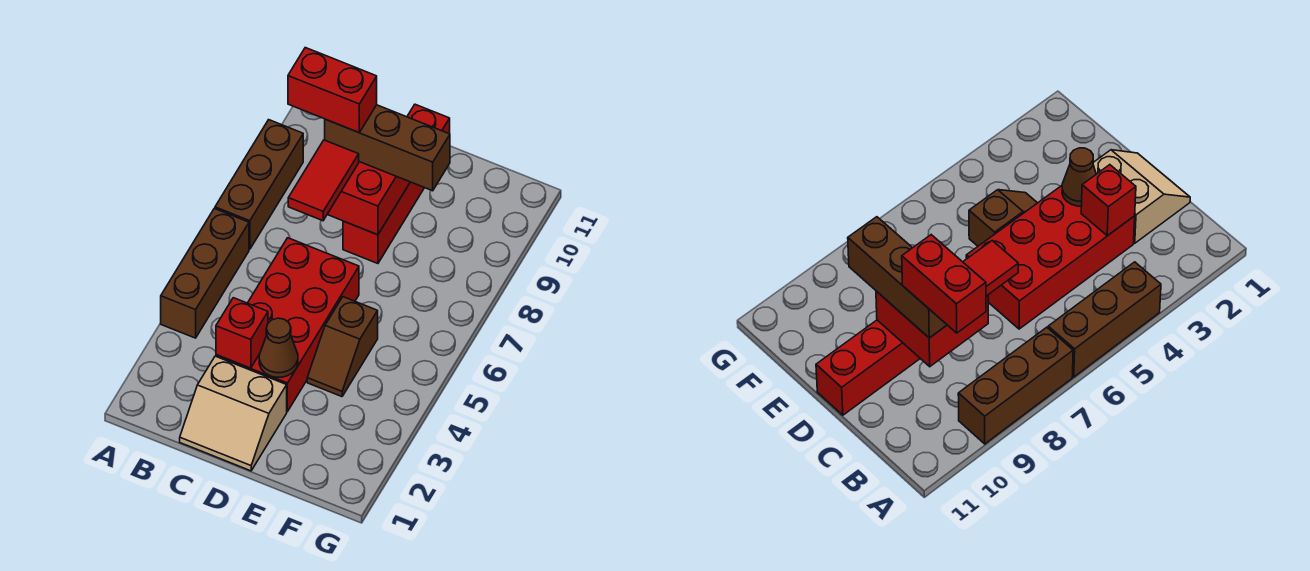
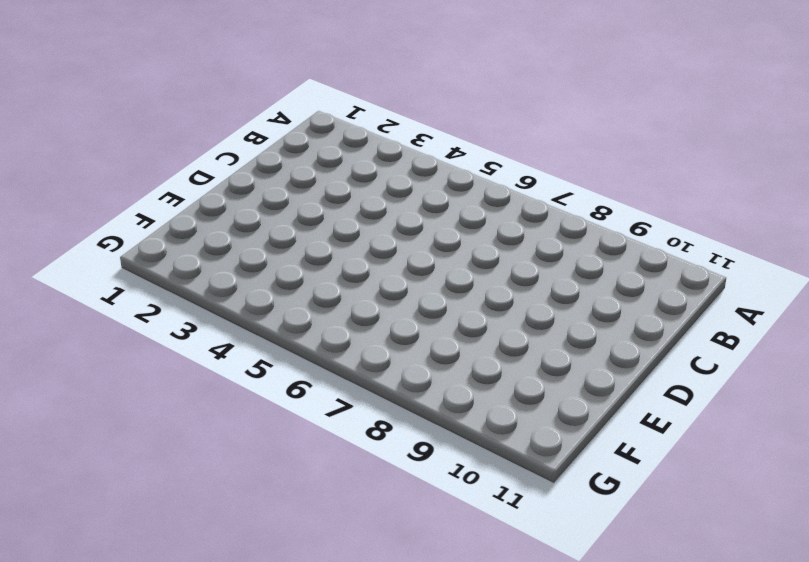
none -> brown 1x3 brick [161,208,249,338]
none -> brown 1x3 brick [215,120,303,249]
none -> tan 2x2 slope [180,356,287,471]

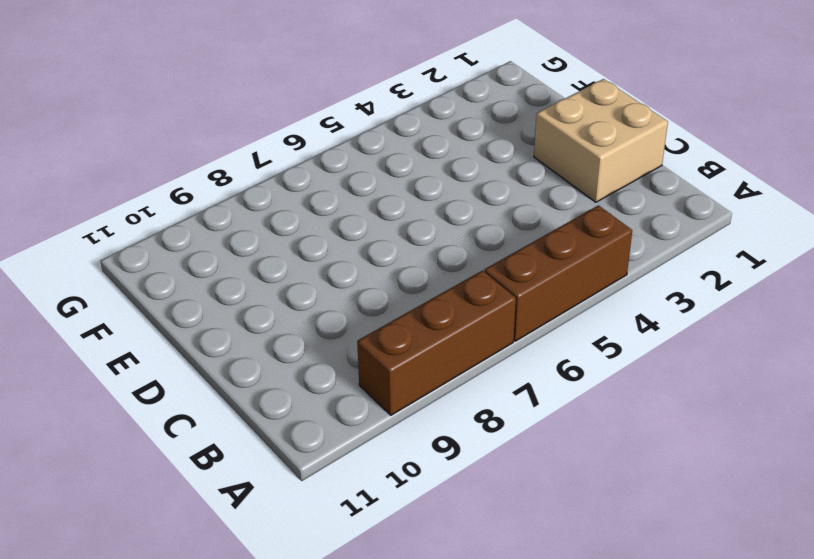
tan 2x2 brick [534,79,668,202] -> tan 2x2 slope [180,356,287,471]
none -> red 2x4 brick [216,238,359,412]
none -> red 1x4 brick [343,104,450,264]
none -> brown 1x2 slope [307,297,378,397]

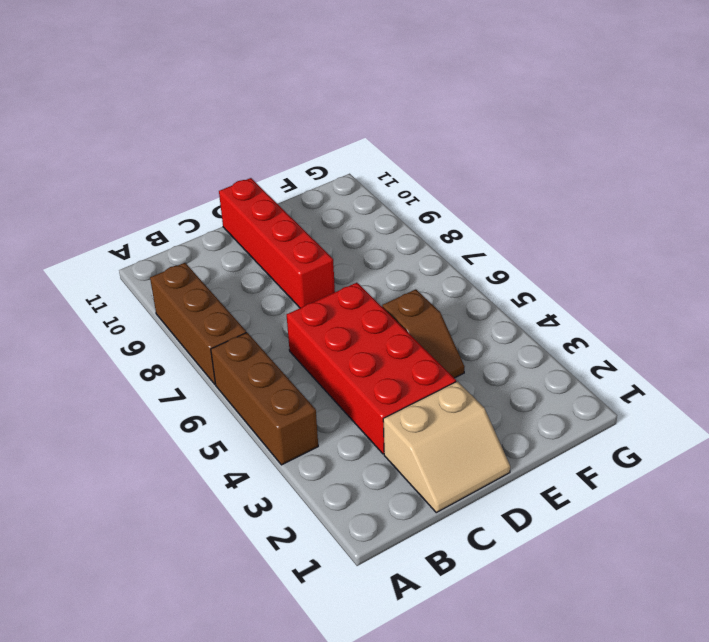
none -> red 1x1 brick [216,298,268,368]
none -> red 2x2 brick [327,162,410,235]
none -> brown 1x1 cone [259,318,298,377]

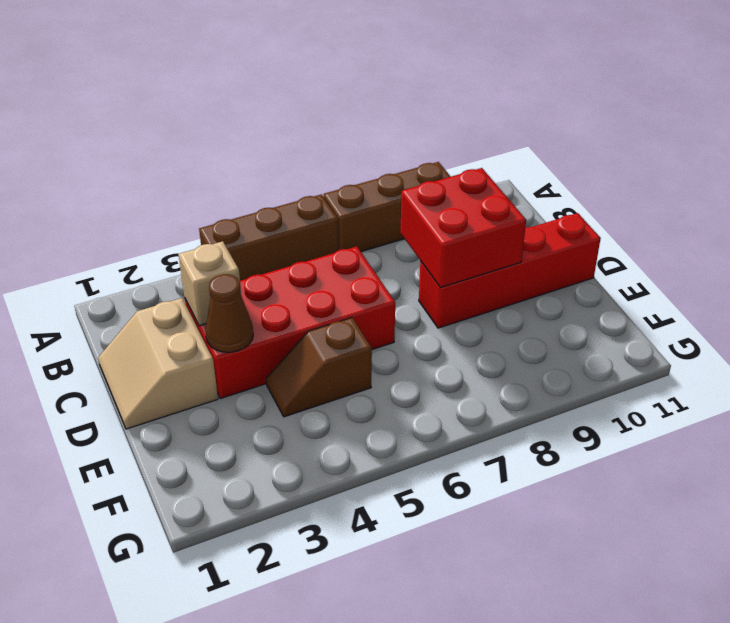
tan 1x1 brick [179,241,241,326] -> red 1x1 brick [216,298,268,368]
none -> red 1x2 tile [288,140,359,221]
none -> brown 1x3 brick [325,105,450,191]
none -> red 1x2 brick [288,48,377,132]

